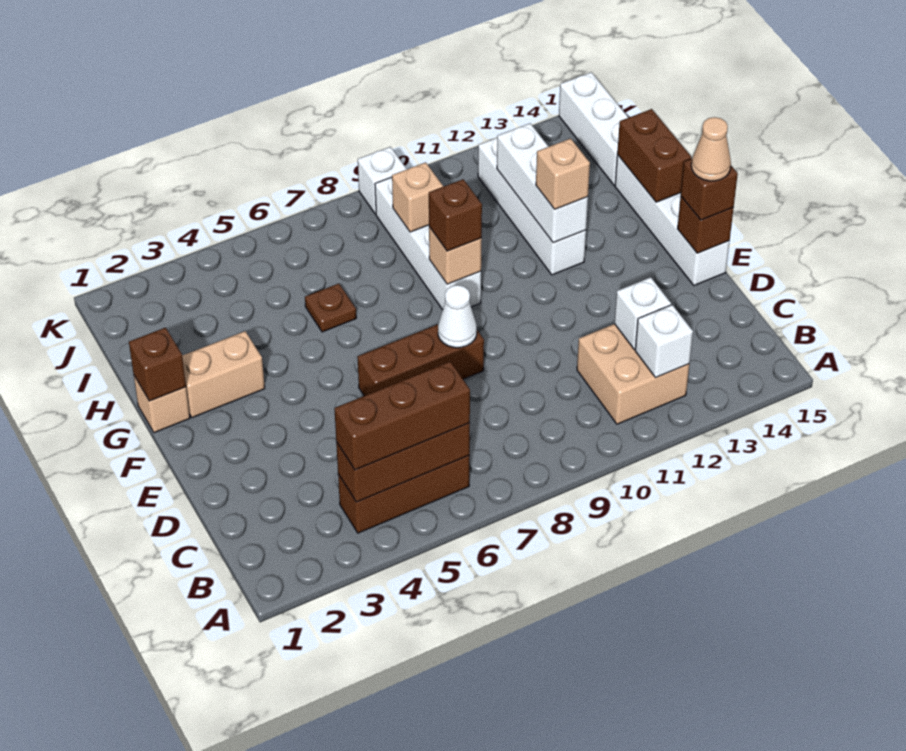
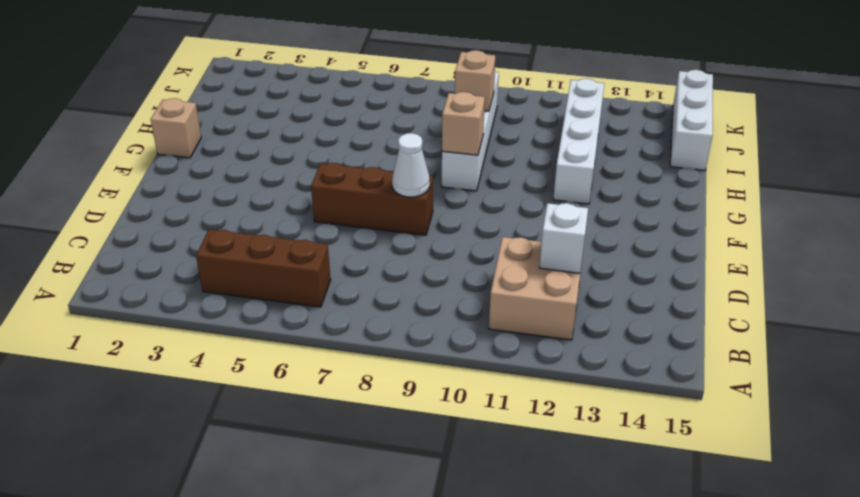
none -> white 1x4 brick [615,155,730,285]
none -> tan 1x2 brick [182,331,265,418]
none -> brown 1x1 plate [305,284,356,332]

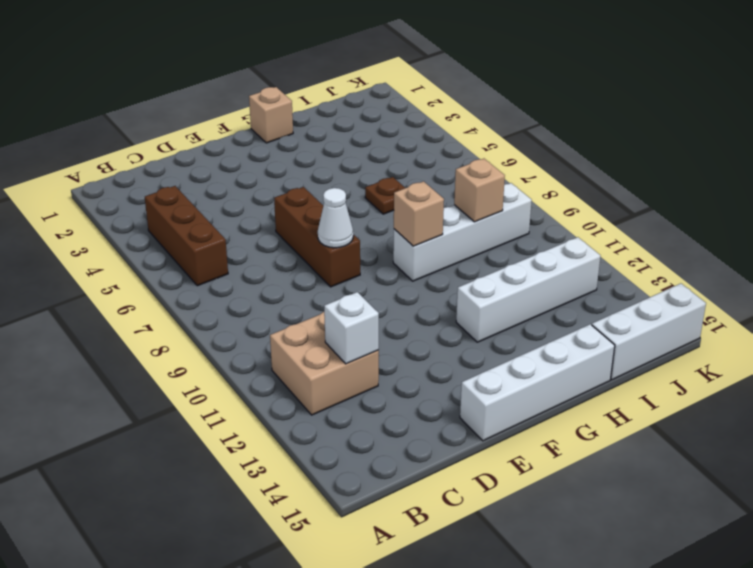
none -> tan 1x2 brick [182,331,265,418]
none -> white 1x1 brick [358,147,407,214]
none -> brown 1x3 brick [336,423,470,502]

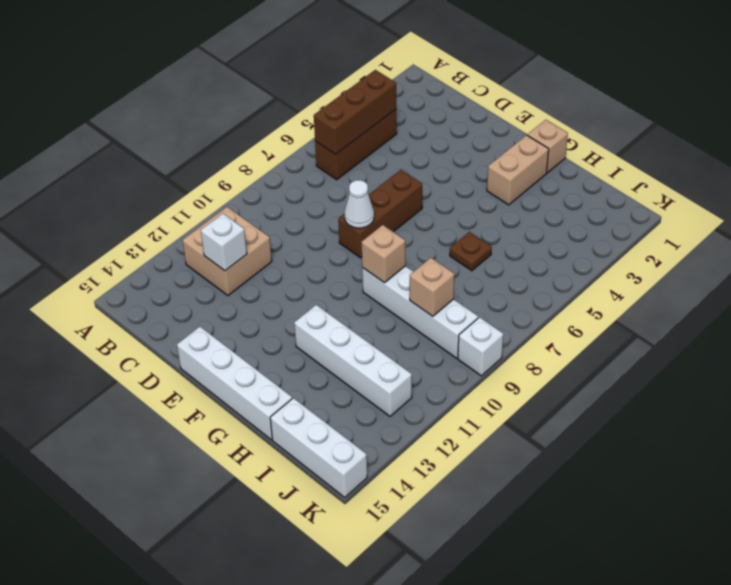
none -> white 1x1 brick [635,305,693,378]
none -> brown 1x1 brick [677,197,733,253]
none -> brown 1x1 brick [129,328,186,401]

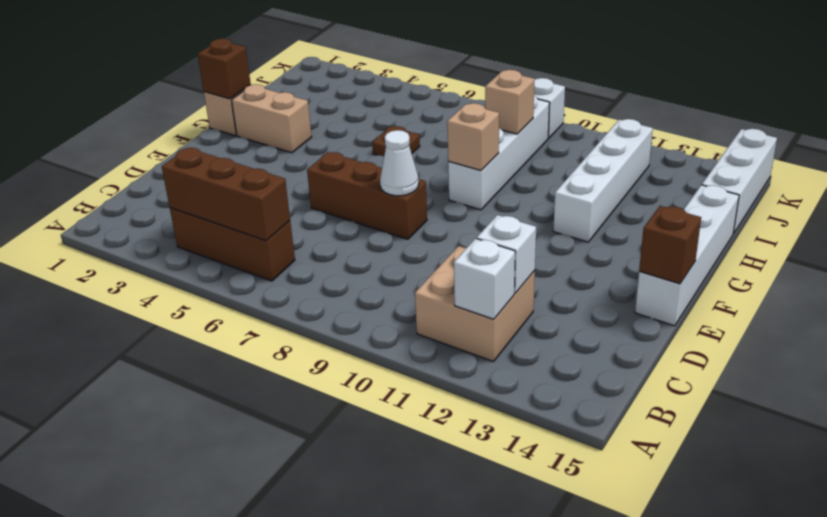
none -> white 1x3 brick [497,123,588,243]
none -> brown 1x2 brick [617,109,691,202]
none -> brown 1x3 brick [334,362,470,470]

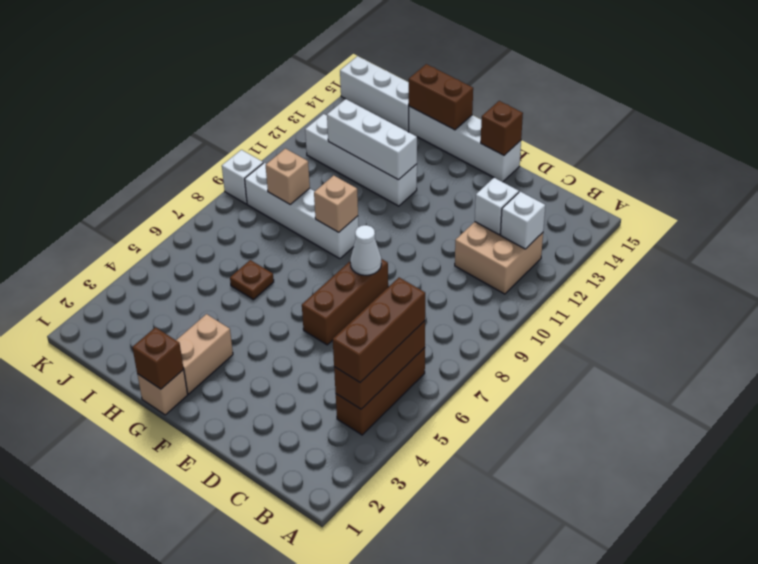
none -> brown 1x1 brick [681,159,738,220]
none -> brown 1x1 brick [429,179,482,251]
none -> tan 1x1 brick [536,139,590,209]

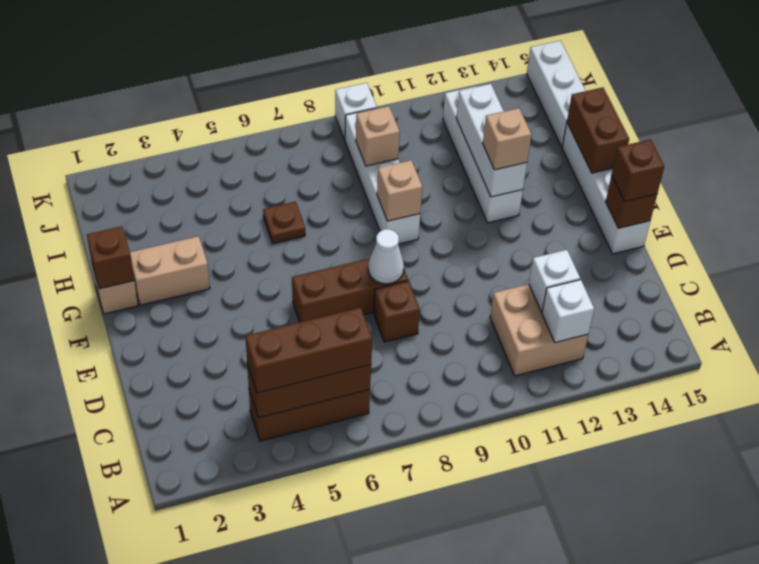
brown 1x1 brick [374,281,420,342] -> brown 1x1 brick moved to [429,179,482,251]
none -> tan 1x1 cone [691,117,731,181]

